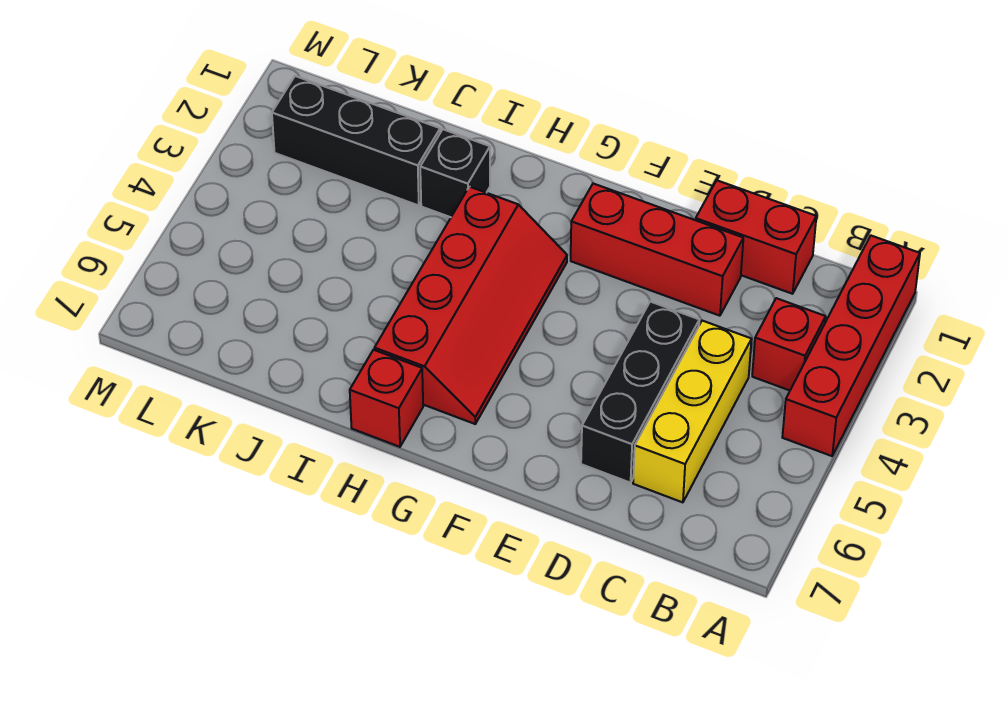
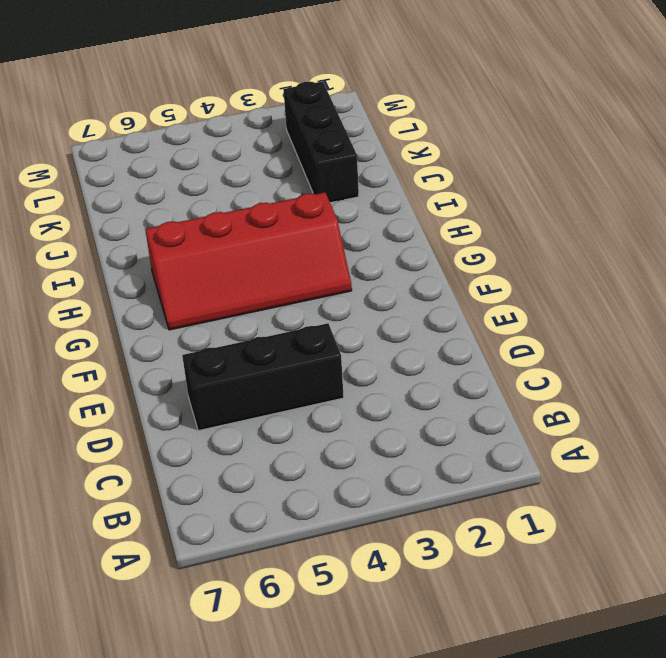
none -> red 1x4 brick [782,236,920,456]
none -> red 1x1 brick [752,298,826,390]

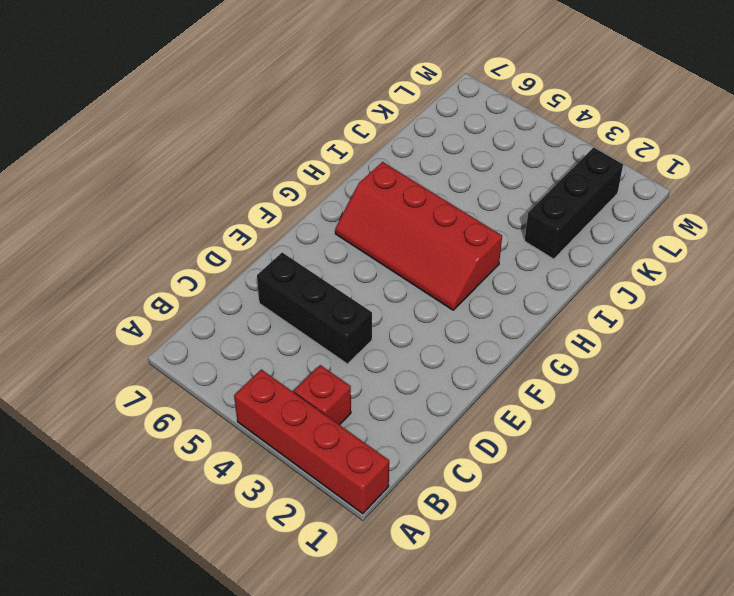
none -> red 1x2 brick [696,180,816,294]
none -> yellow 1x3 brick [633,321,752,502]

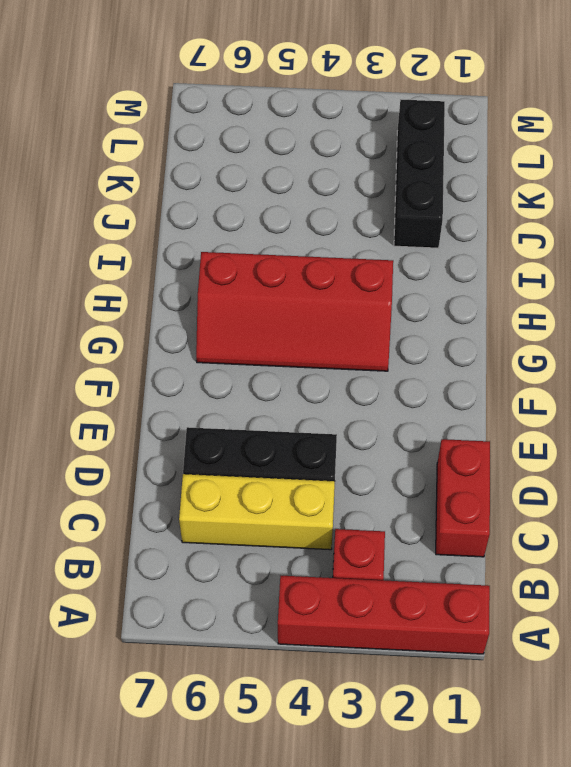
none -> red 1x3 brick [571,184,743,316]
none -> red 1x1 brick [350,350,423,447]

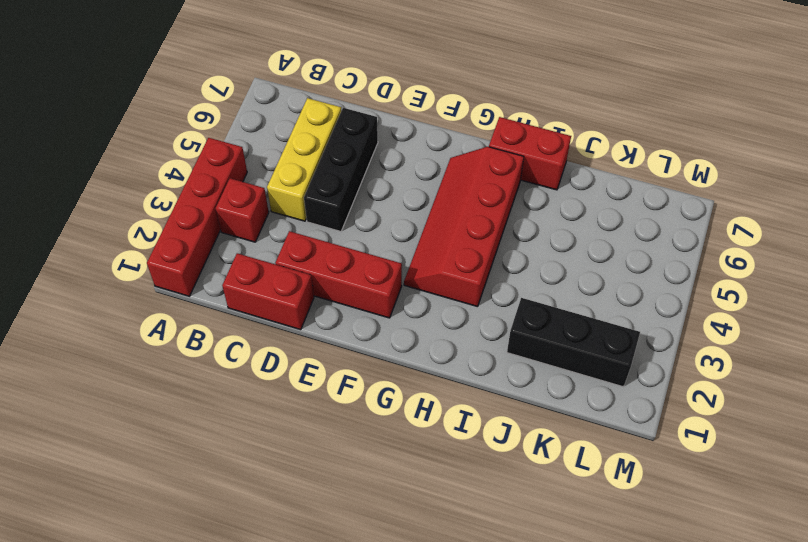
red 1x2 brick [489,117,571,190] -> red 1x1 brick [350,350,423,447]
none -> black 1x1 brick [420,129,490,217]

